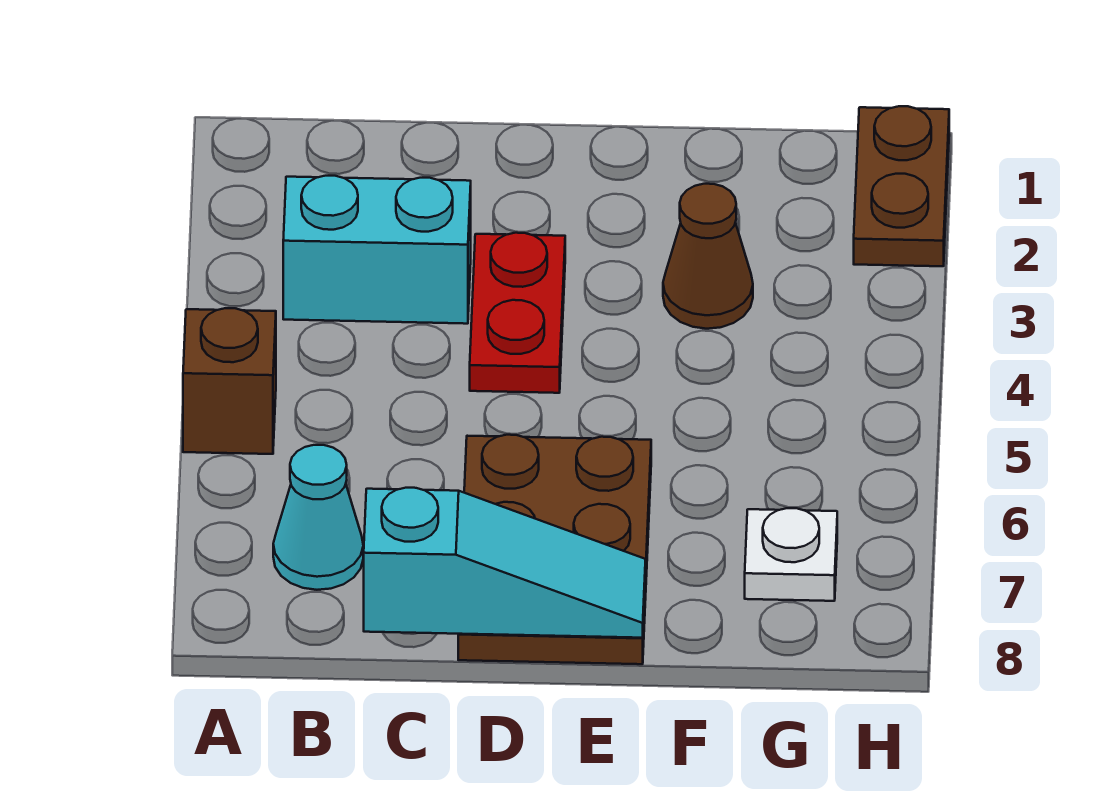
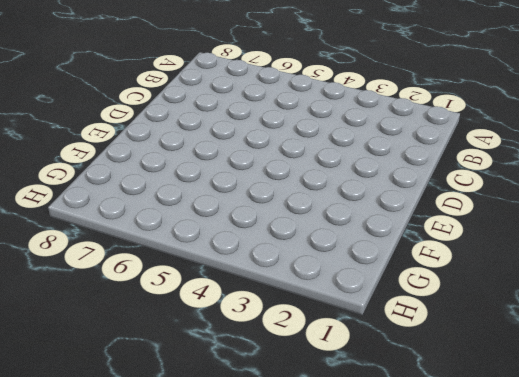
none -> brown 1x1 brick [183,308,276,454]
none -> cyan 1x2 brick [283,176,471,324]

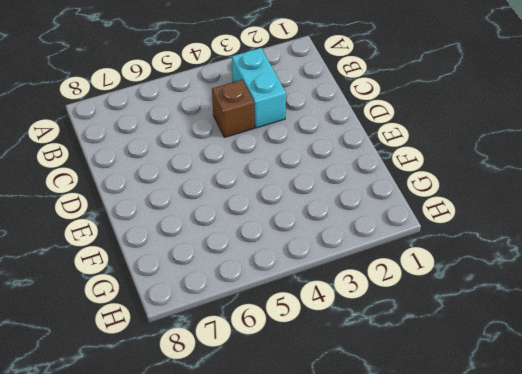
brown 1x1 brick [212,80,254,138] -> brown 1x1 brick moved to [183,308,276,454]
none -> cyan 1x1 cone [273,445,363,590]
none -> red 1x2 plate [470,233,565,393]

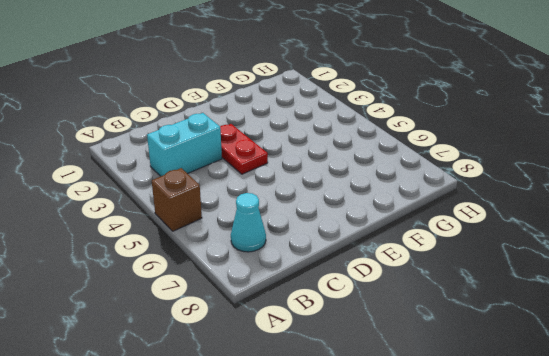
none -> brown 2x3 plate [458,435,651,664]
none -> brown 1x1 cone [663,184,753,329]

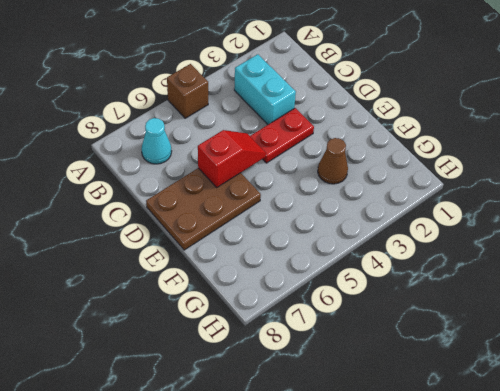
red 1x2 slope [198,130,266,187] -> none
none -> white 1x1 plate [745,508,837,601]
none -> brown 1x2 plate [854,106,949,266]

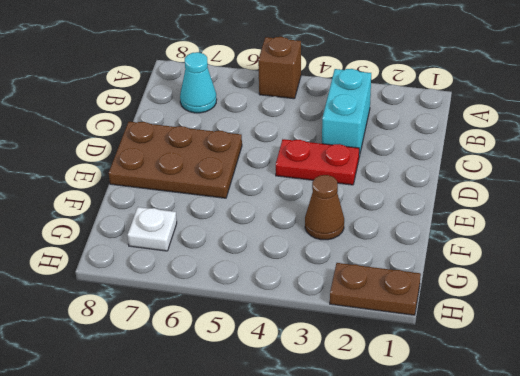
none -> cyan 1x3 slope [364,488,646,638]

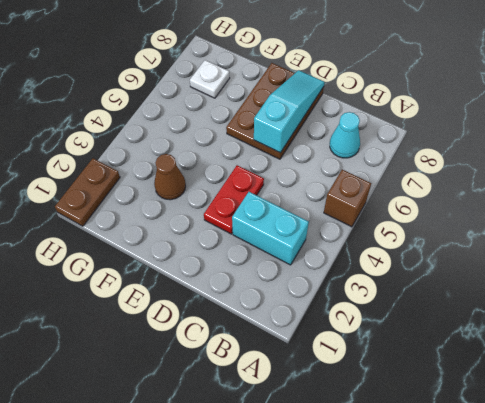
cyan 1x3 slope [254,70,325,153] -> cyan 1x3 slope turned to [364,488,646,638]

